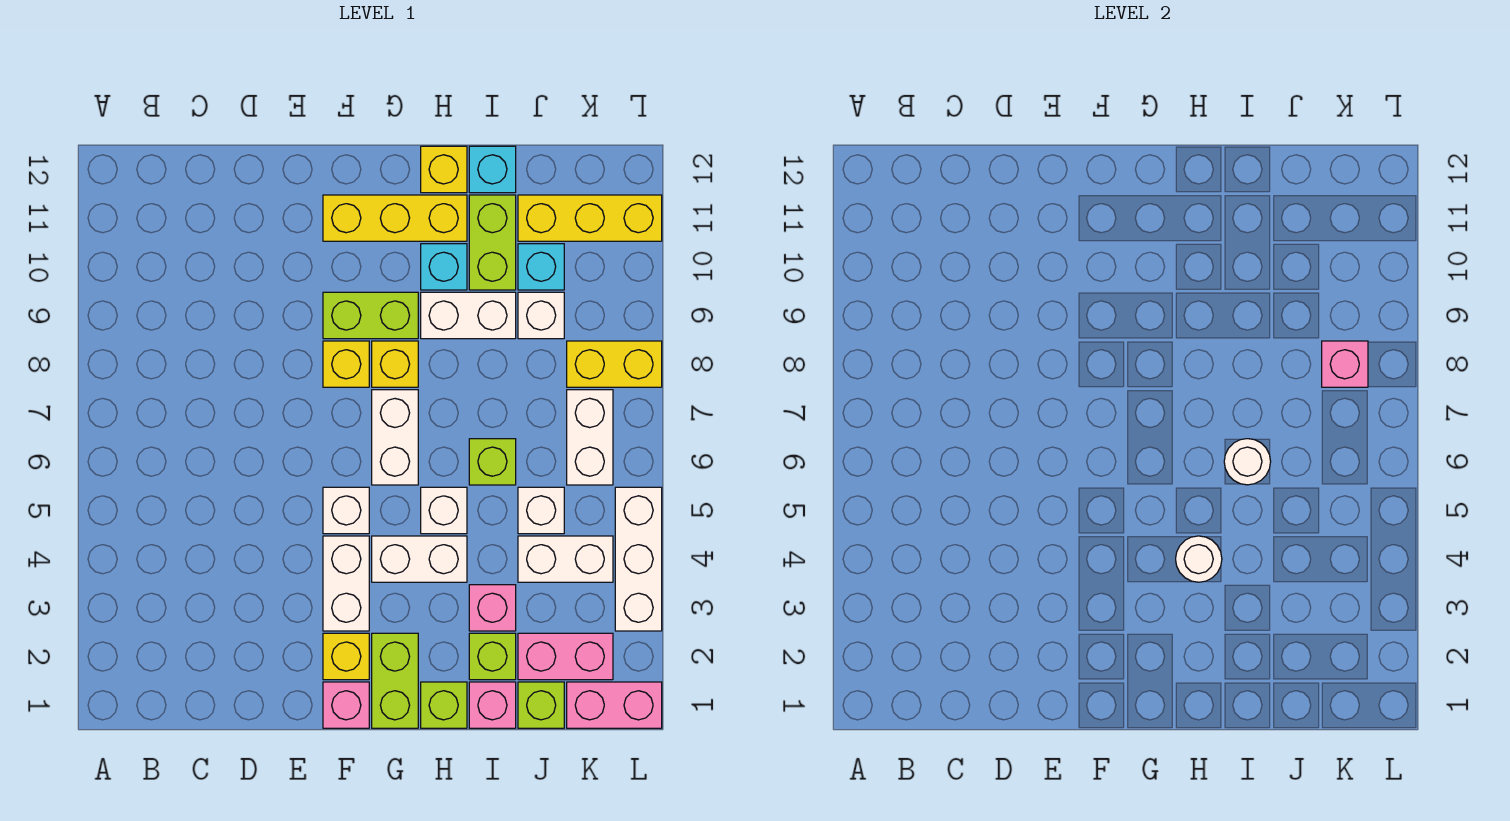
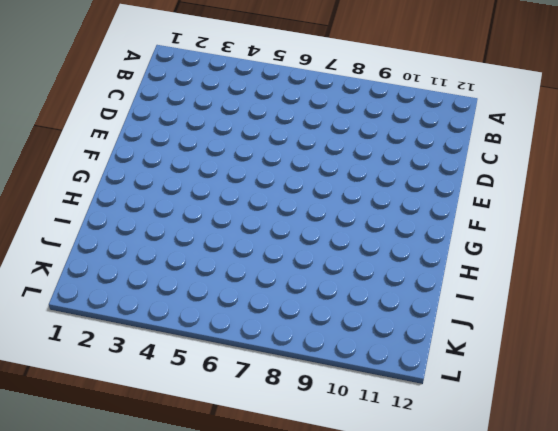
none -> pink 1x1 brick [323,682,369,728]
none -> yellow 1x1 brick [323,633,369,680]
none -> white 1x2 brick [323,536,369,631]
none -> white 1x1 brick [323,487,369,534]

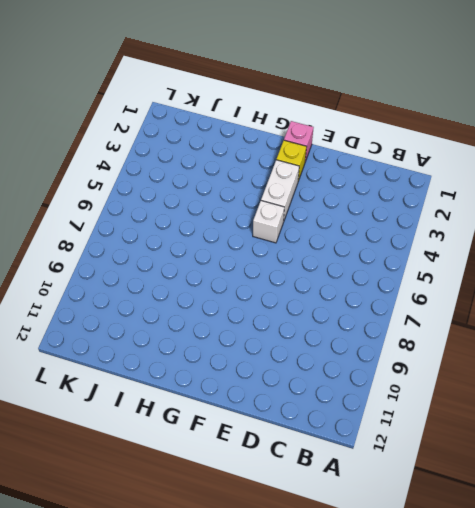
none -> yellow 1x1 brick [323,341,369,387]
none -> lime 1x2 brick [323,292,418,339]
none -> yellow 1x3 brick [323,195,467,241]
none -> lime 1x2 brick [372,633,418,728]

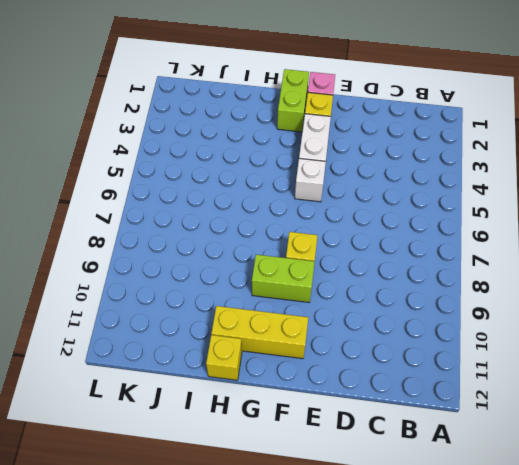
none -> white 1x2 brick [372,536,467,582]
none -> white 1x2 brick [372,390,418,485]
none -> yellow 1x1 brick [372,341,418,387]
none -> lime 1x1 brick [421,682,467,728]

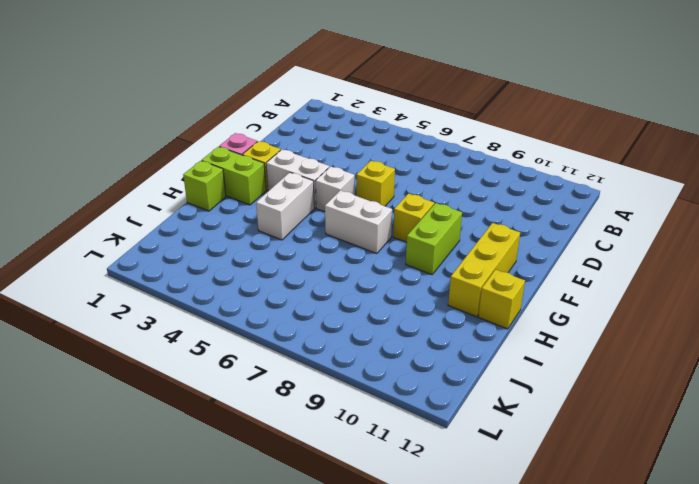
yellow 1x1 brick [356,161,395,206] -> yellow 1x1 brick moved to [372,341,418,387]
none -> white 1x1 brick [421,487,467,534]
none -> white 1x2 brick [421,292,516,339]
none -> cyan 1x1 brick [421,244,467,290]
none -> pink 1x1 brick [469,682,516,728]

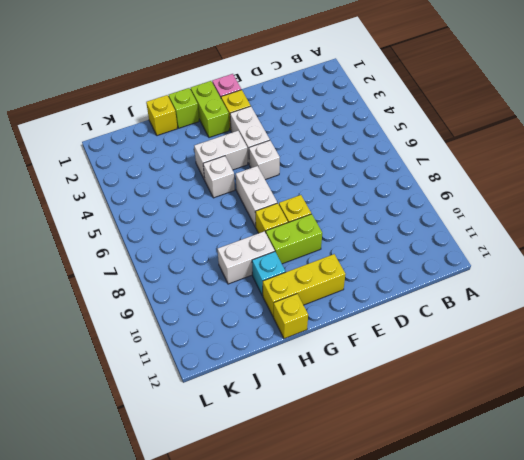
yellow 1x1 brick [146,95,177,136] -> pink 1x1 brick [469,682,516,728]
none -> lime 1x1 brick [469,633,516,680]
none -> pink 1x1 brick [469,585,516,631]
none -> lime 1x1 brick [469,439,516,485]
none -> lime 1x2 brick [469,195,516,290]

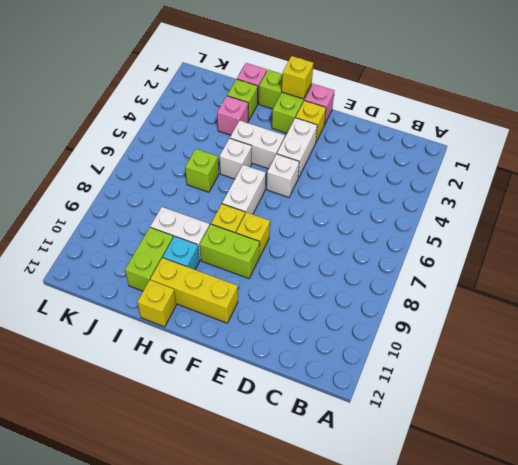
yellow 1x1 brick [282,56,313,99] -> none
none -> cyan 1x1 brick [469,146,516,193]
none -> lime 1x1 brick [518,682,564,728]
none -> pink 1x2 brick [518,633,613,680]
none -> white 1x2 brick [518,536,613,582]

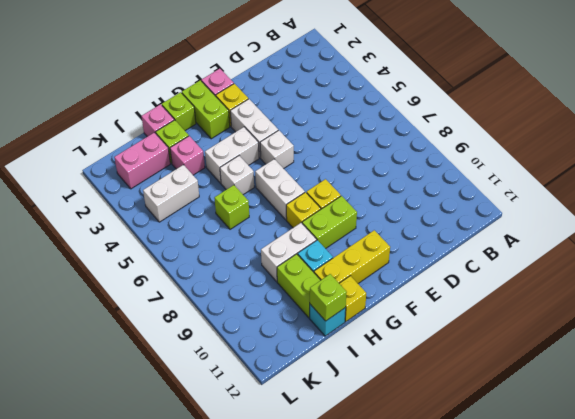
lime 1x1 brick [310,274,347,321] -> lime 1x1 brick moved to [518,682,564,728]
none -> white 1x1 brick [518,487,564,534]
none -> white 1x1 brick [518,292,564,339]
none -> cyan 1x1 brick [518,244,564,290]
none -> yellow 1x3 brick [518,195,662,241]

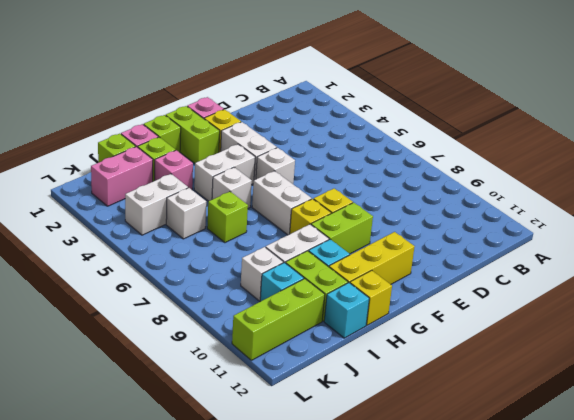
lime 1x3 brick [232,279,325,360] -> yellow 1x3 brick [518,195,662,241]
none -> pink 1x2 brick [567,682,662,728]
none -> white 1x2 brick [567,390,613,485]
none -> yellow 1x2 brick [567,341,662,387]
none -> white 1x3 brick [615,487,662,631]

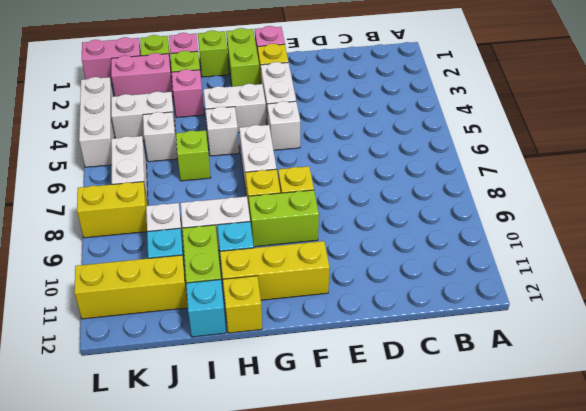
none -> white 1x1 round brick [1176,536,1222,582]
none -> white 1x1 round brick [1224,439,1271,485]
none -> pink 1x1 brick [1322,341,1368,387]

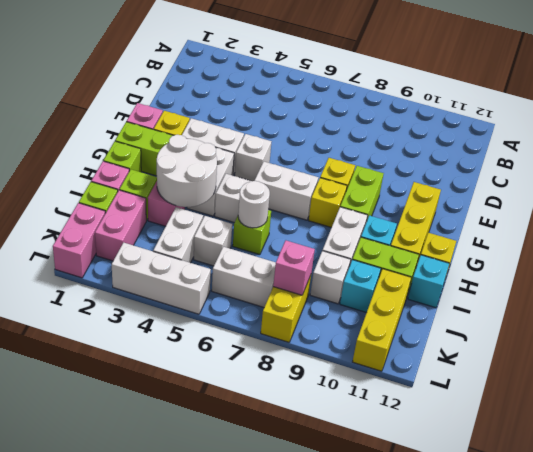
white 2x2 round brick [157,135,217,207] -> white 1x1 round brick [1176,536,1222,582]

